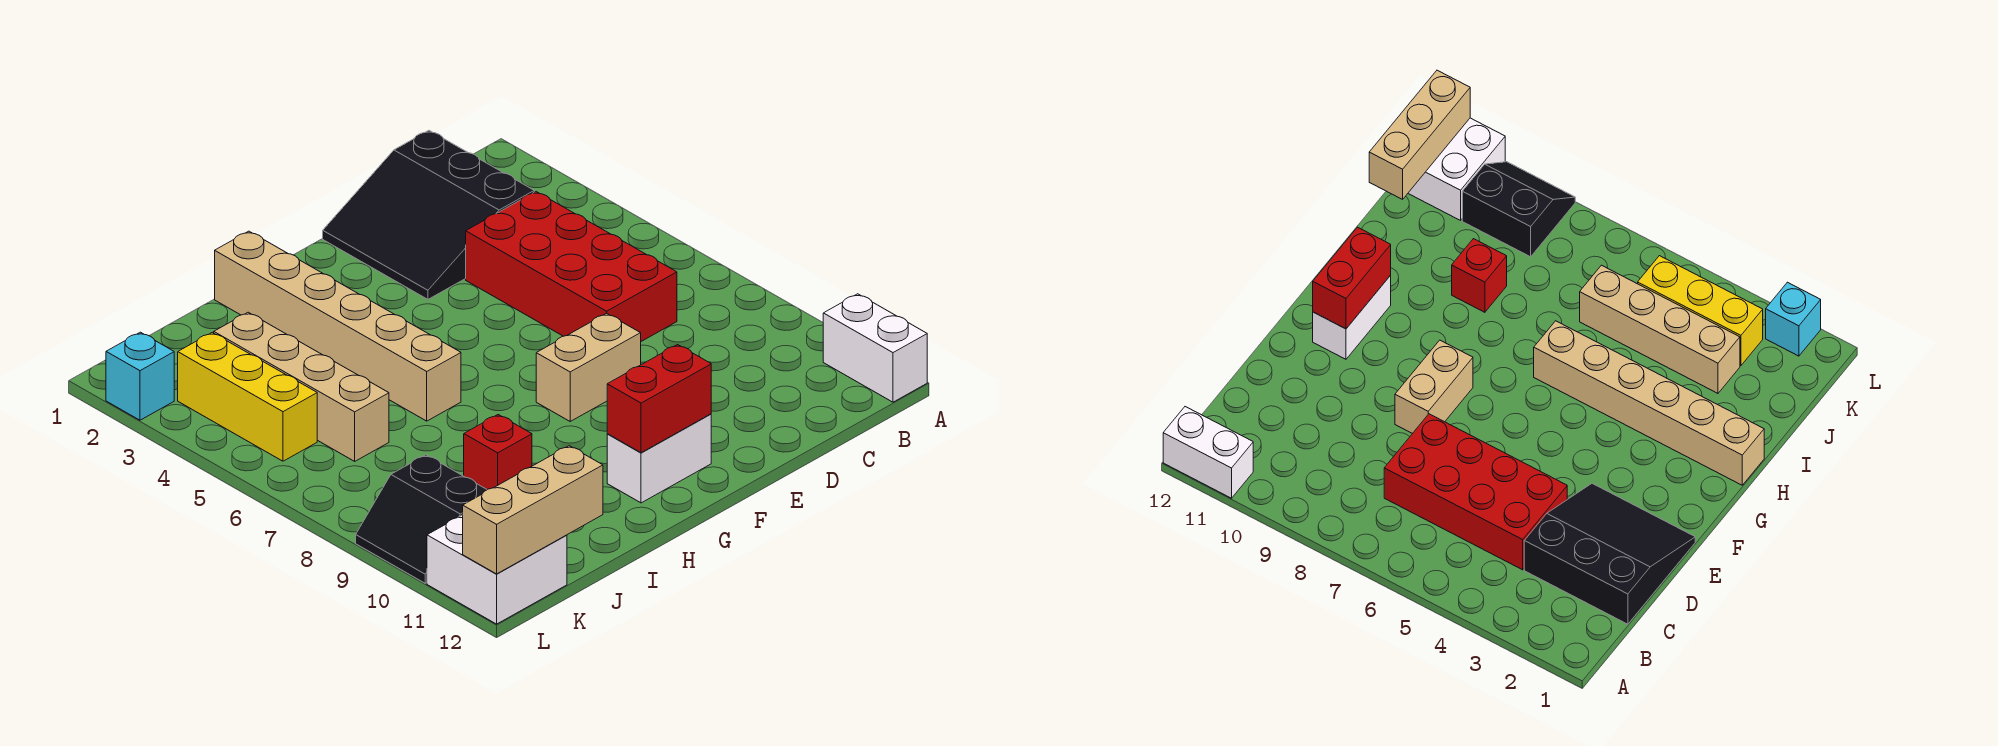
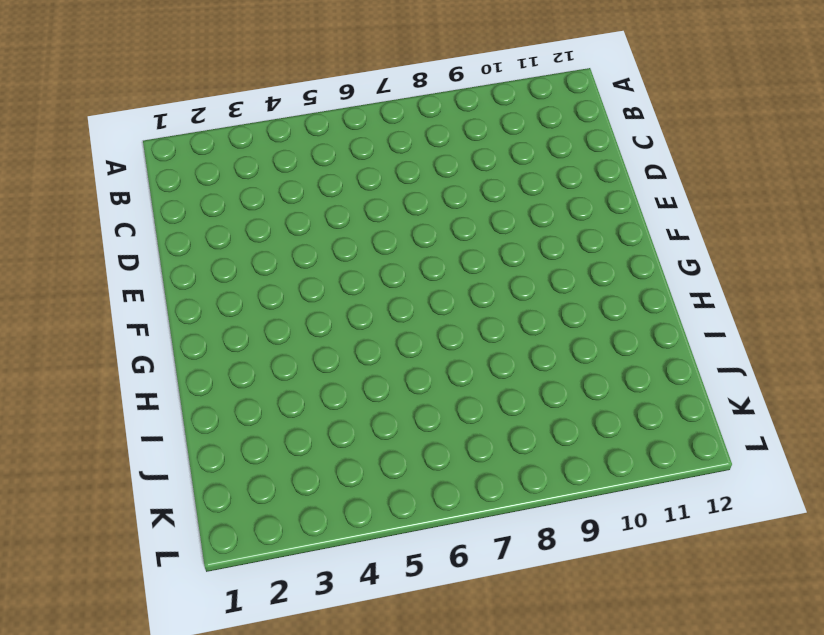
none -> white 1x2 brick [823,294,927,402]
none -> black 3x3 slope [323,131,534,299]
none -> red 2x4 brick [466,192,677,341]

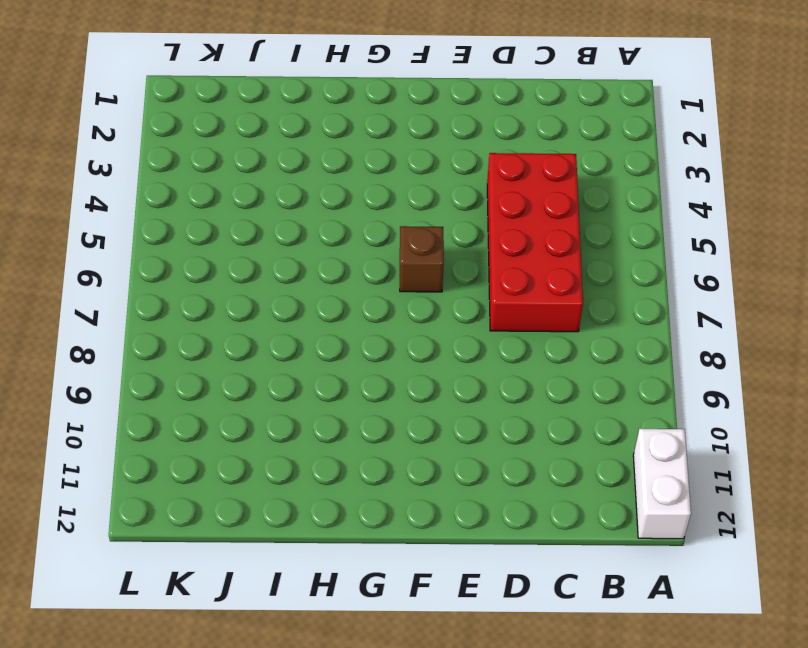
brown 1x1 brick [400,226,444,292] -> none
none -> black 3x3 slope [323,131,534,299]
none -> tan 1x2 brick [536,313,641,421]
none -> white 1x2 brick [607,414,711,503]

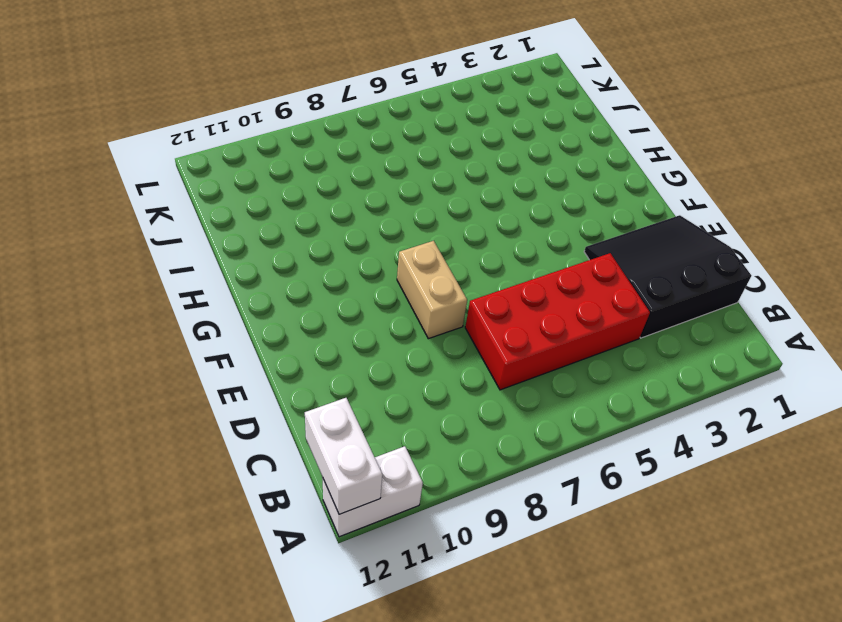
white 1x2 brick [305,398,382,514] -> white 1x2 brick moved to [607,414,711,503]
none -> tan 1x6 brick [215,231,461,421]
none -> red 1x1 brick [464,415,532,490]
none -> tan 1x4 brick [214,312,389,461]

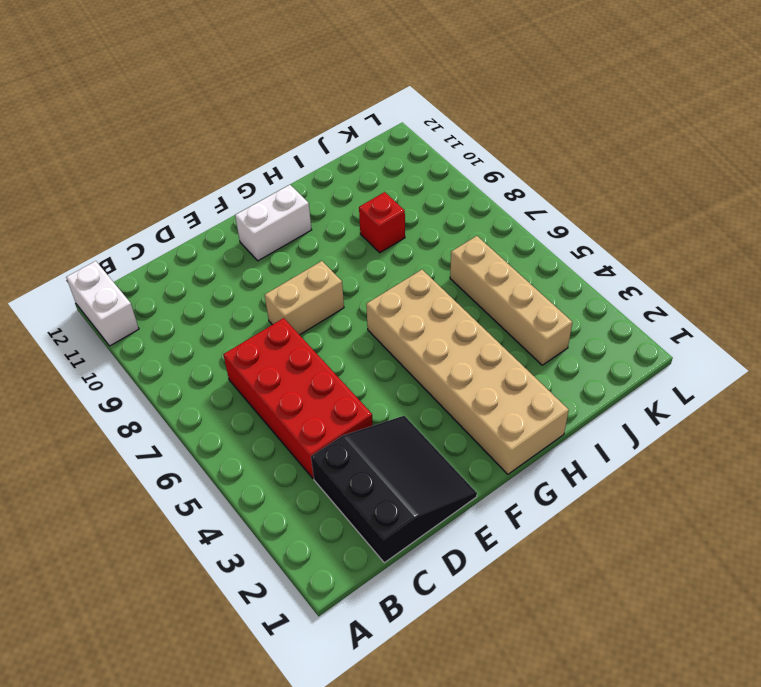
tan 2x6 brick [366,270,569,474] -> tan 1x6 brick [215,231,461,421]
none -> yellow 1x3 brick [178,333,317,461]
none -> black 2x2 slope [356,455,487,583]
none -> white 2x2 brick [427,515,567,624]

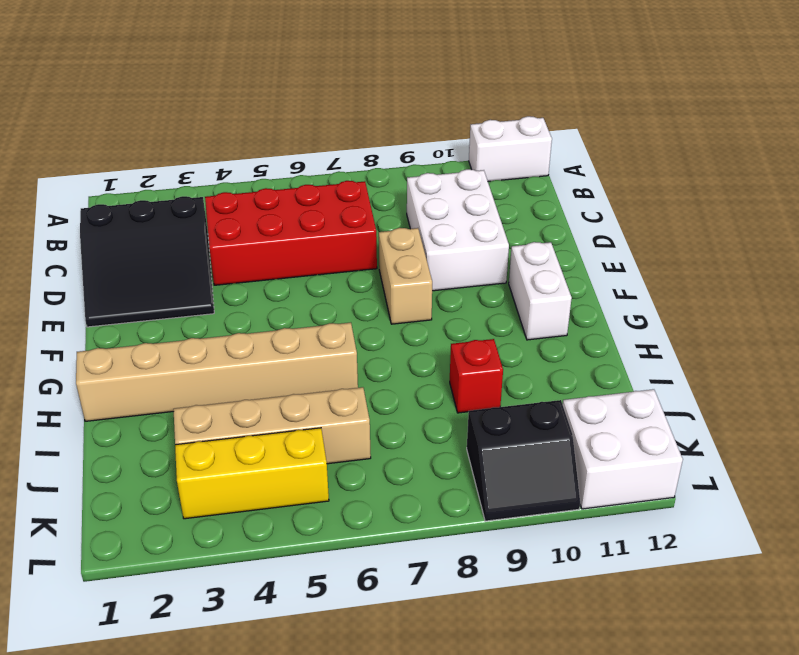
white 2x3 brick [407,169,509,291] -> none
none -> cyan 1x1 brick [106,332,174,420]
none -> red 1x2 brick [607,345,711,453]
none -> tan 1x3 brick [463,446,603,574]

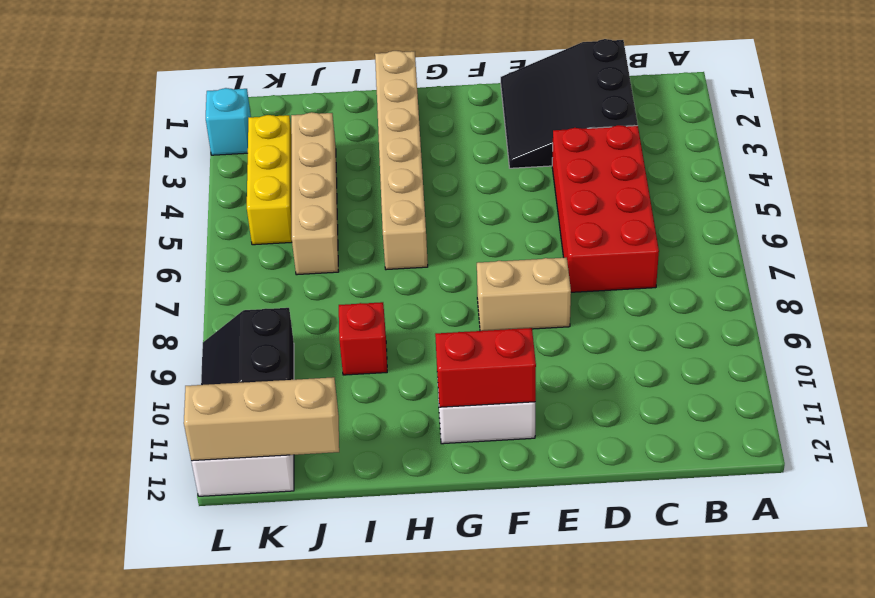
none -> white 1x2 brick [823,294,927,402]

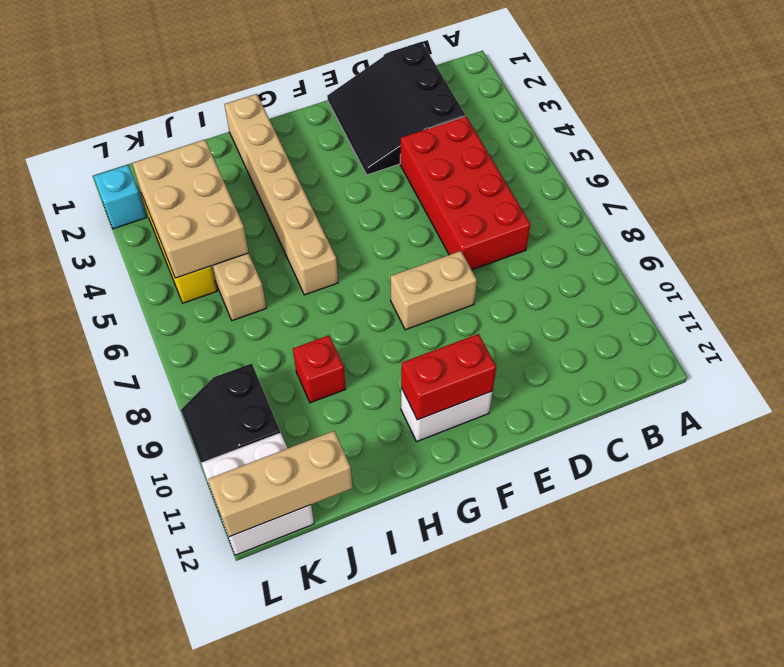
tan 2x3 brick [132,140,249,278] -> none
none -> white 1x2 brick [823,294,927,402]

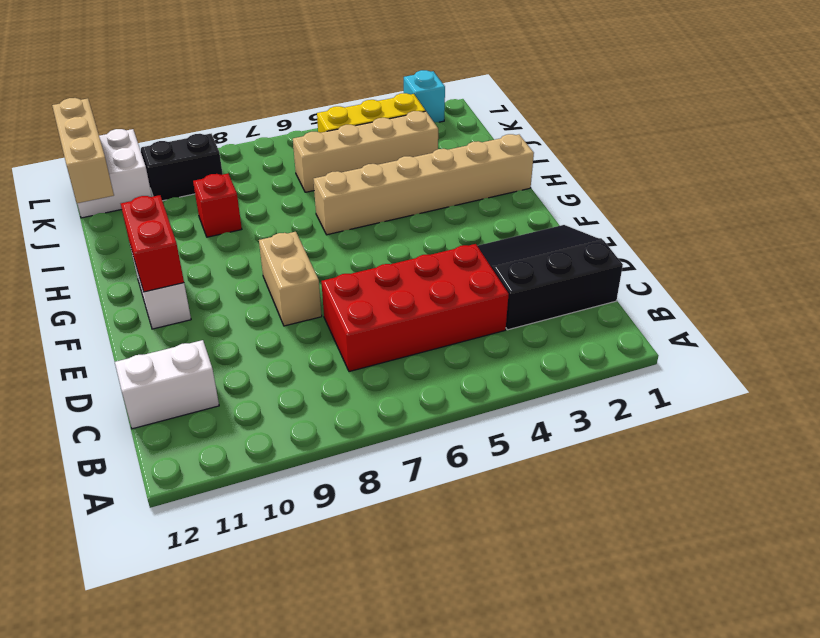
white 1x2 brick [115,340,219,429] -> white 1x2 brick moved to [823,294,927,402]

